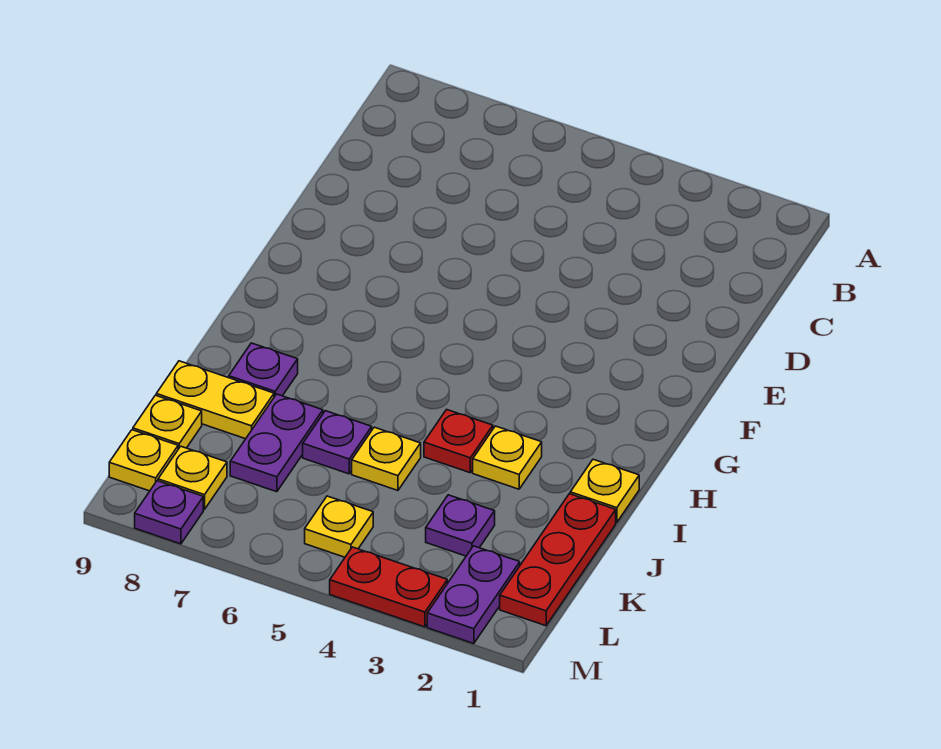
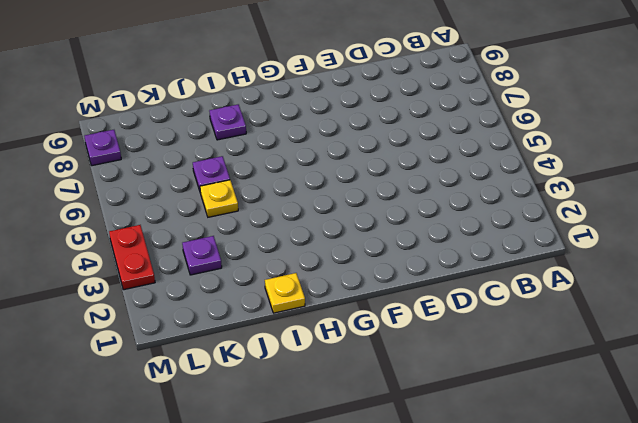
none -> yellow 1x1 plate [473,426,542,489]
none -> red 1x1 plate [424,410,493,473]
none -> red 1x3 plate [500,494,616,626]

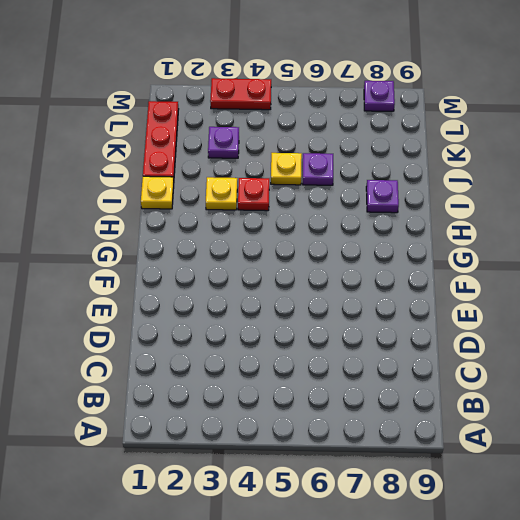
none -> purple 1x2 plate [230,394,323,492]
none -> yellow 1x2 plate [156,361,274,439]
none -> yellow 1x1 plate [133,395,202,449]

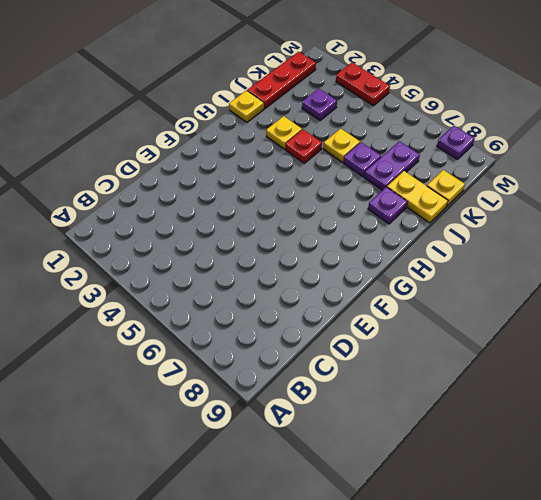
none -> purple 1x2 plate [427,546,520,644]
none -> yellow 1x1 plate [305,496,373,557]
none -> yellow 1x1 plate [158,446,227,510]

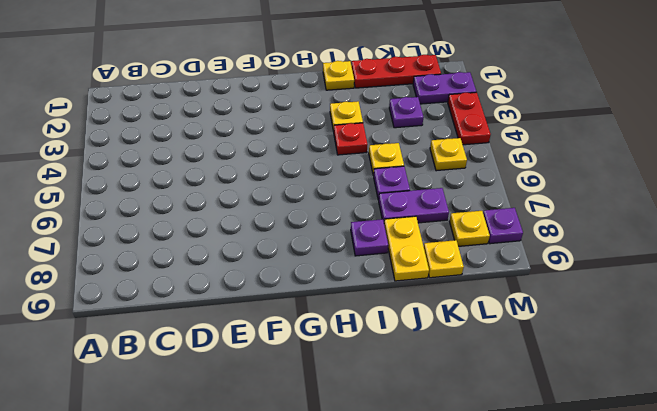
none -> yellow 1x1 plate [109,430,178,491]

